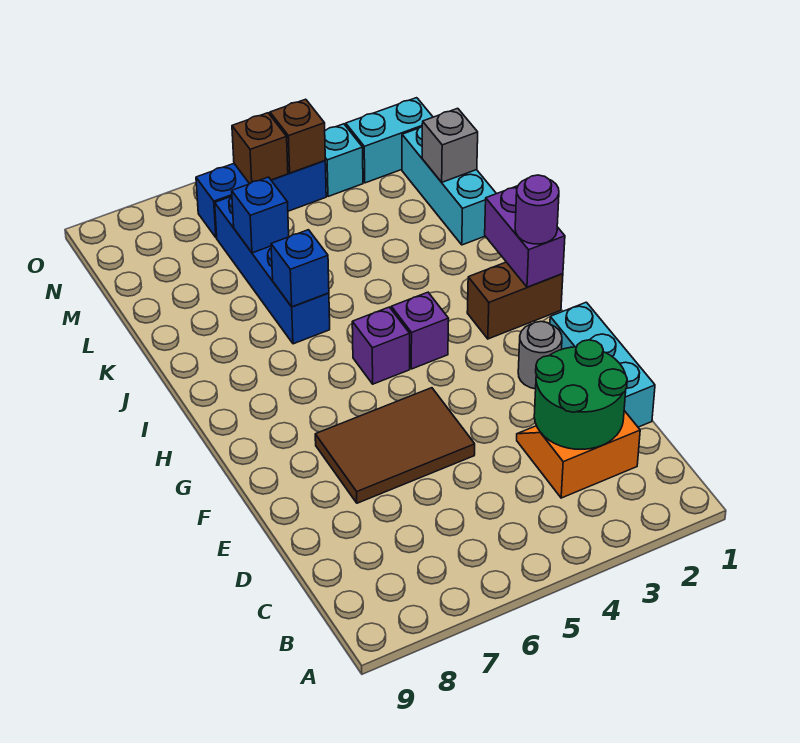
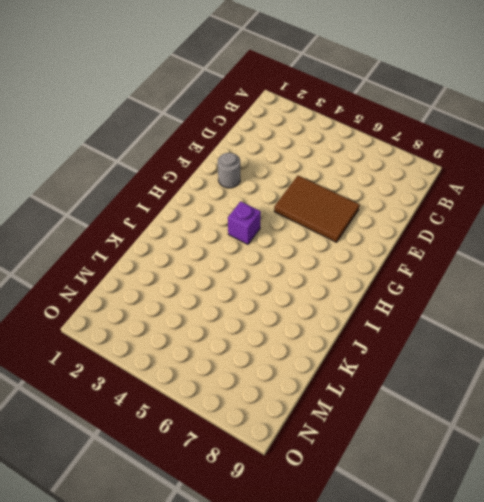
none -> orange 2x2 slope [517,411,640,498]
none -> cyan 1x3 brick [550,302,655,427]
none -> brown 1x2 brick [467,262,563,339]

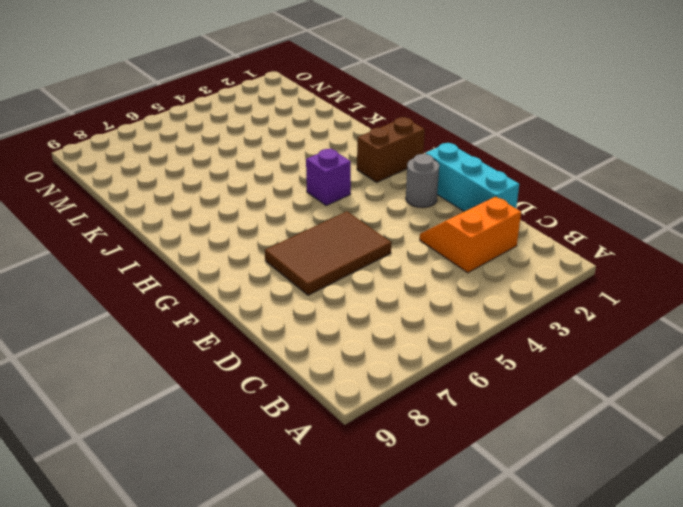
none -> purple 1x1 brick [352,307,410,384]
none -> blue 1x4 brick [215,196,330,344]
none -> cyan 1x3 brick [402,127,496,245]

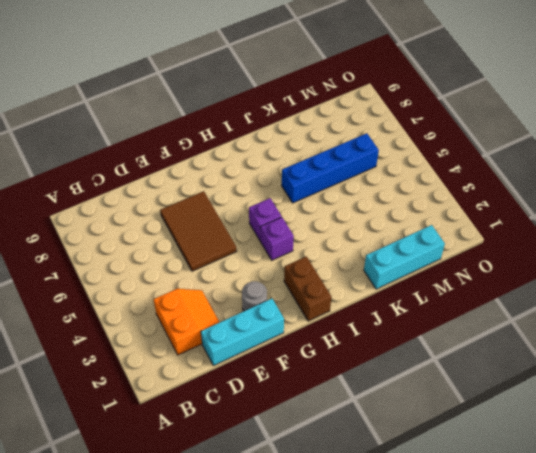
none -> cyan 1x2 brick [346,98,433,183]
none -> cyan 1x1 brick [325,124,363,196]
none -> blue 1x3 brick [196,161,326,238]

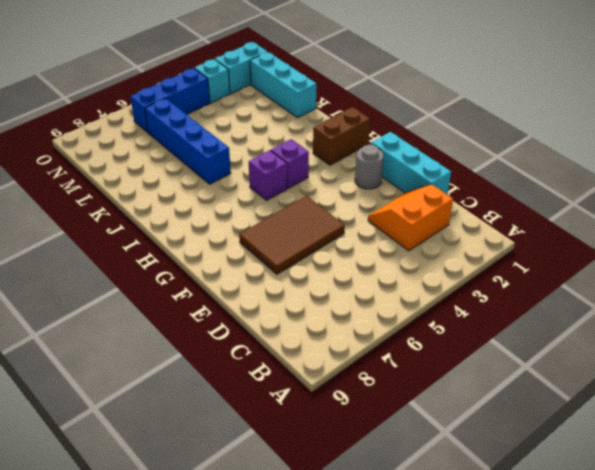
none -> green 2x2 round brick [534,340,627,449]
none -> purple 1x2 brick [485,186,565,287]
none -> blue 1x1 brick [271,230,329,307]

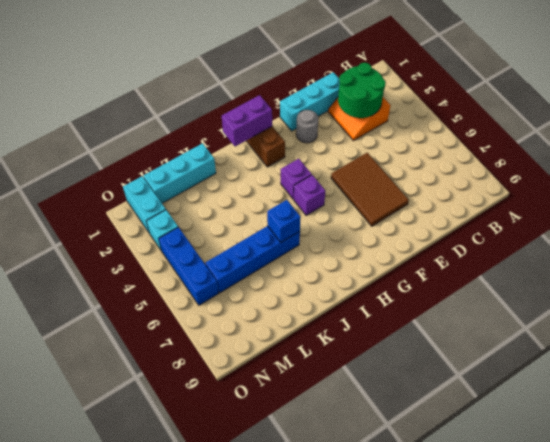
none -> grey 1x1 brick [422,108,478,182]
none -> blue 1x1 brick [232,177,289,253]
none -> brown 1x1 brick [270,99,325,173]

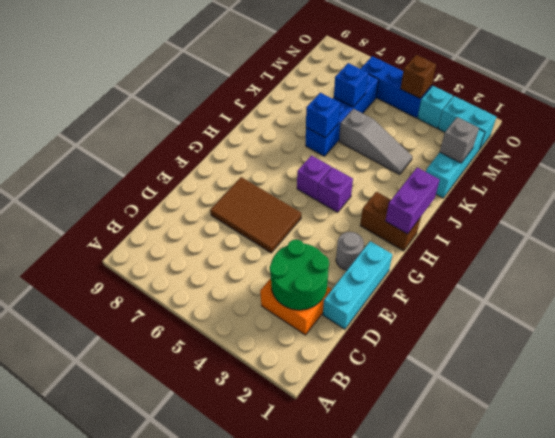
grey 1x3 slope [339,109,412,175] -> none
none -> brown 1x1 brick [232,113,288,184]
none -> purple 1x1 round brick [515,175,559,244]

